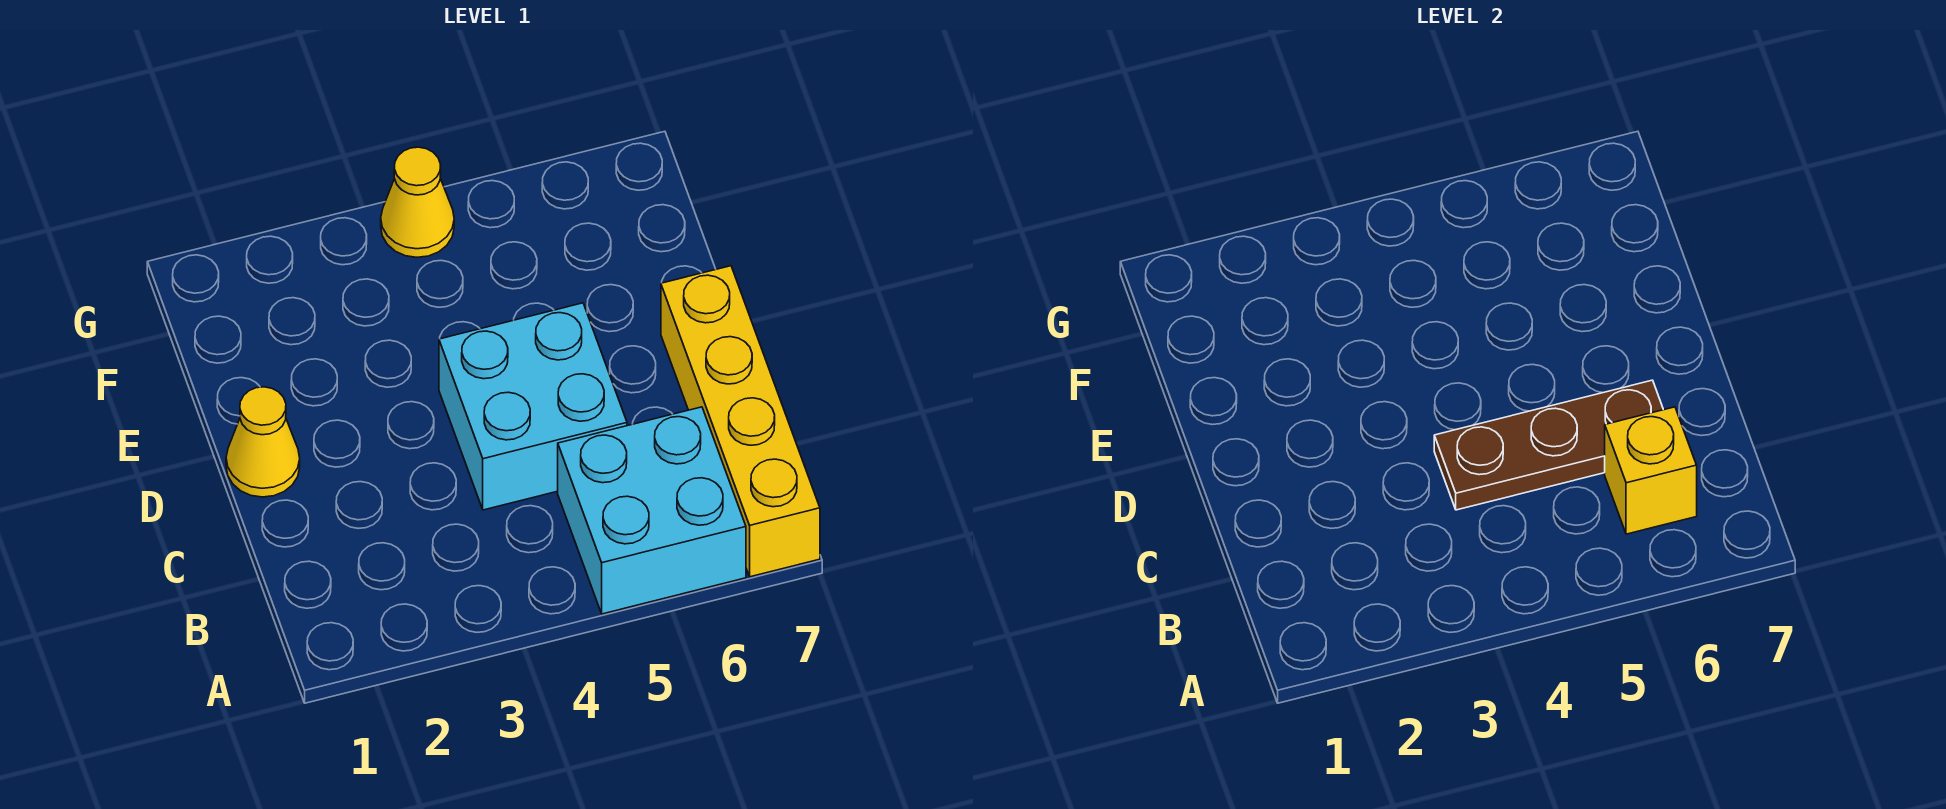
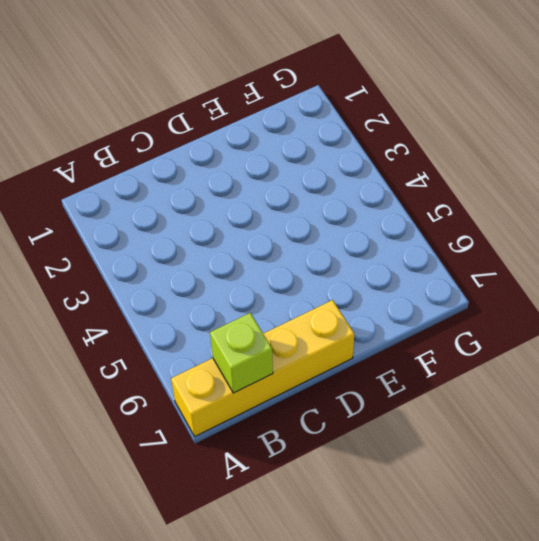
lime 1x1 brick [210,313,273,393] -> none
none -> cyan 2x2 brick [558,407,746,614]
none -> cyan 2x2 brick [439,303,627,510]

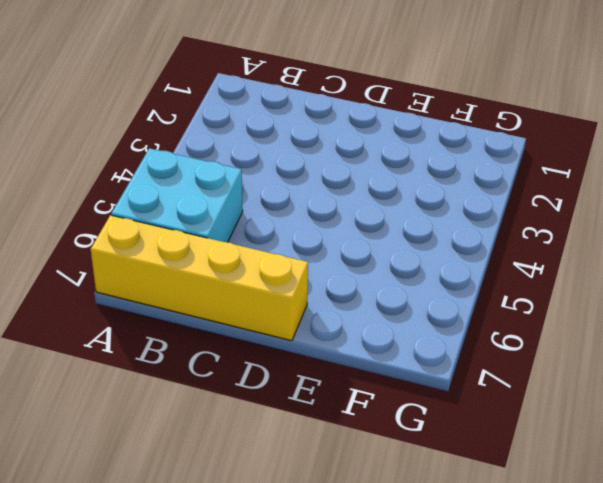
none -> cyan 2x2 brick [439,303,627,510]
none -> yellow 1x1 cone [226,387,300,497]

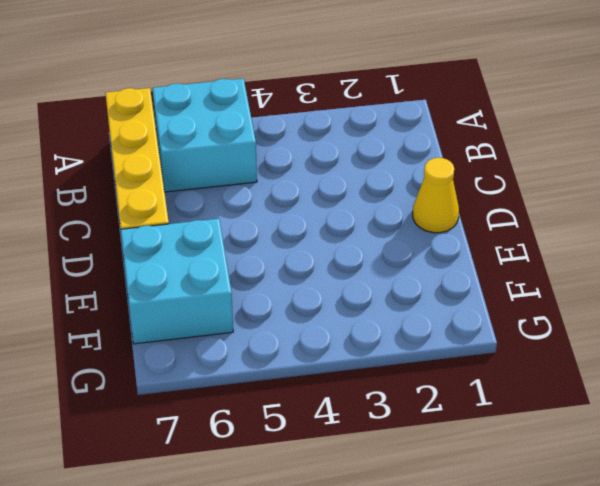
cyan 2x2 brick [121,219,233,344] -> cyan 2x2 brick moved to [439,303,627,510]
none -> yellow 1x1 cone [381,147,454,257]
none -> yellow 1x1 brick [1605,407,1697,534]

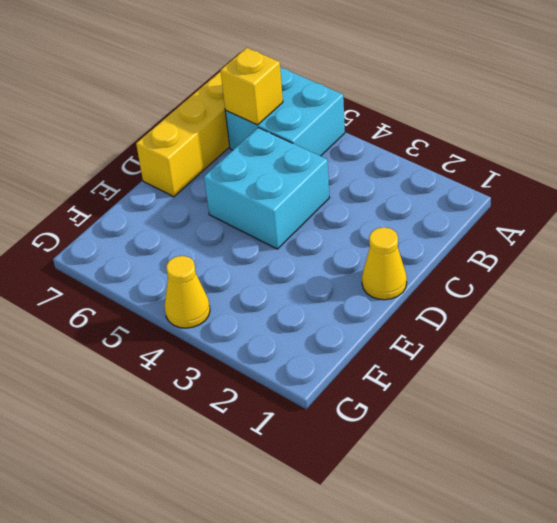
none -> brown 1x3 plate [1434,380,1663,510]

